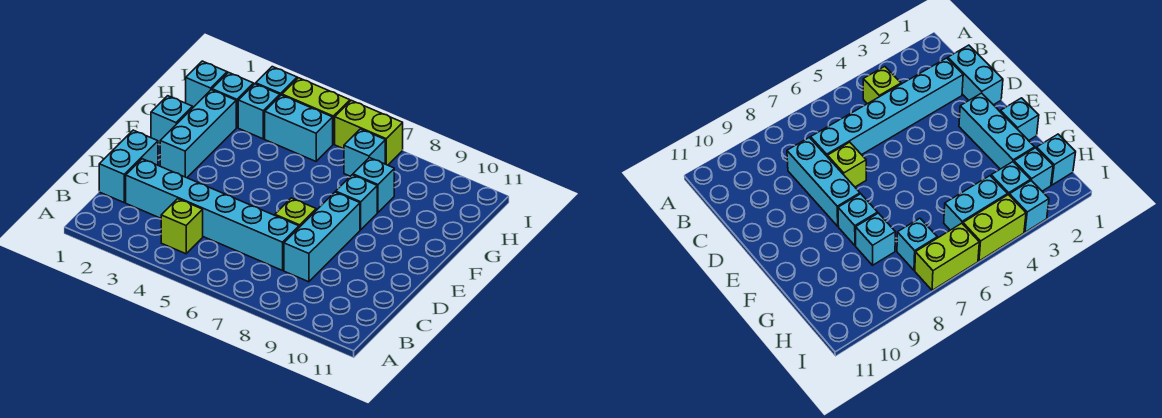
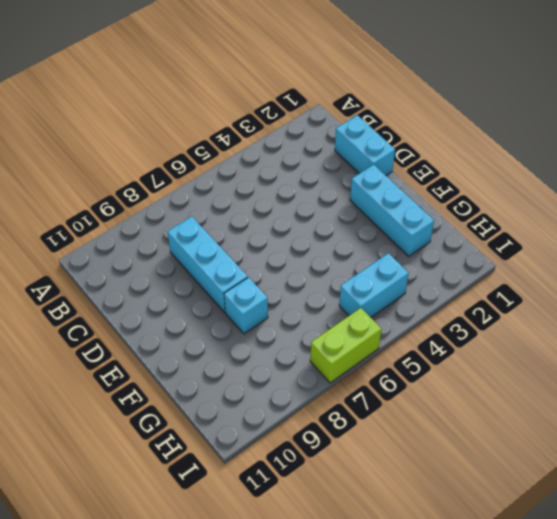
none -> lime 1x1 brick [161,199,203,254]
none -> cyan 1x6 brick [126,159,299,270]
none -> lime 1x1 brick [275,198,316,227]

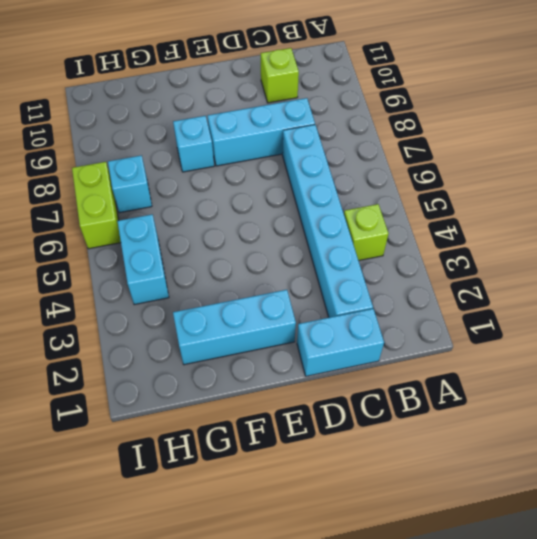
lime 1x1 brick [261,48,299,103] -> lime 1x1 brick moved to [275,198,316,227]
none -> cyan 1x1 brick [151,96,193,144]
none -> cyan 1x1 brick [353,158,394,213]
none -> cyan 1x1 brick [186,61,227,107]

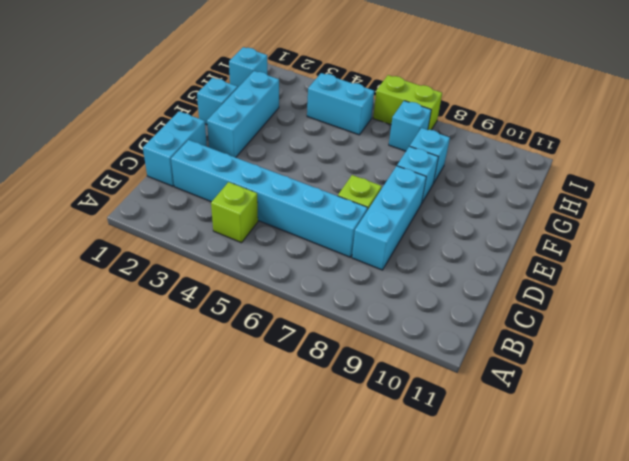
none -> cyan 1x1 brick [212,72,254,128]
none -> cyan 1x1 brick [238,84,280,139]
none -> cyan 1x1 brick [256,67,297,96]

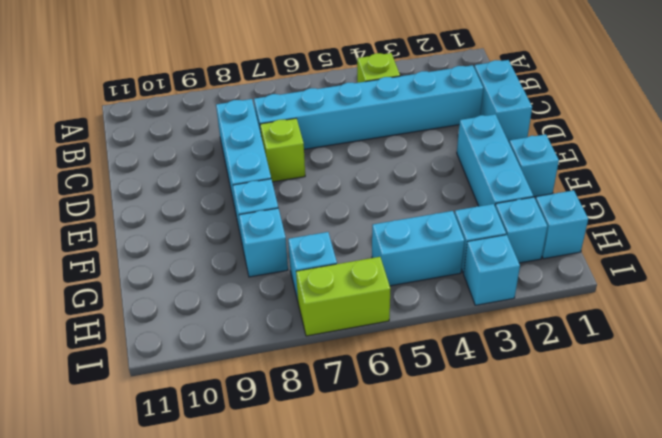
none -> lime 1x2 brick [282,78,350,144]

